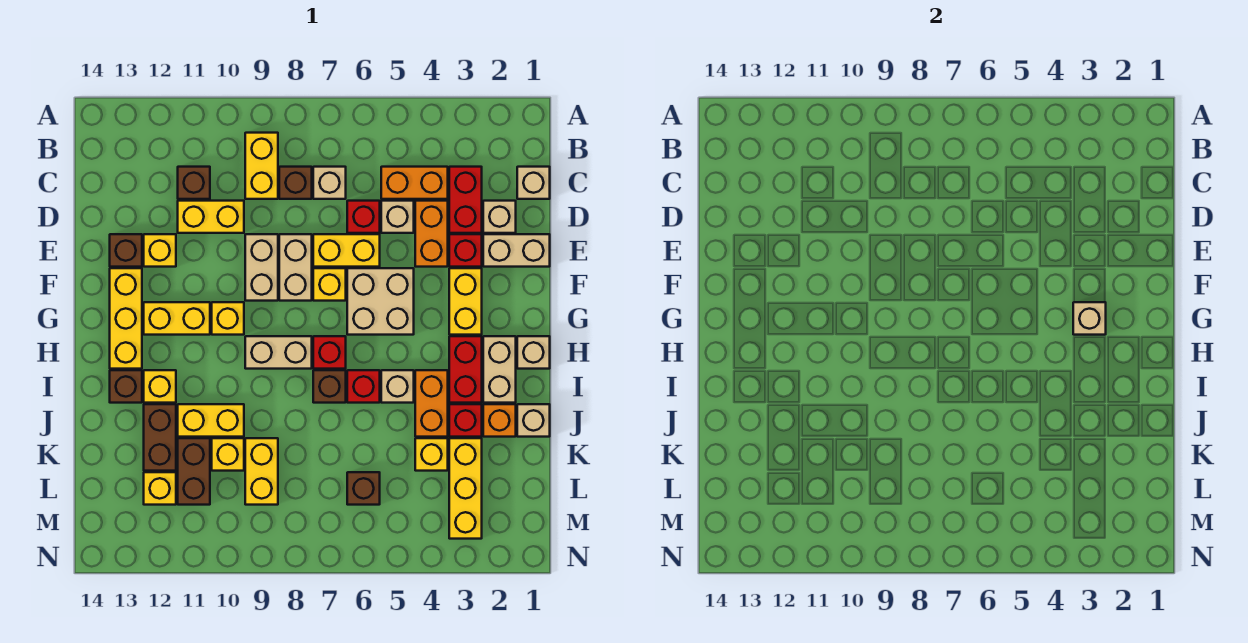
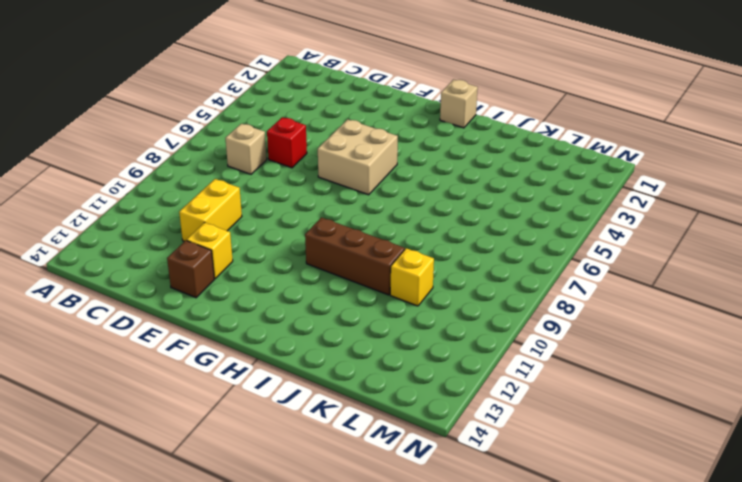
brown 1x3 brick [305,217,405,295] -> yellow 1x2 brick [178,404,244,437]
none -> yellow 1x2 brick [245,133,278,199]
none -> tan 1x1 brick [517,167,550,199]
none -> red 1x2 brick [449,167,482,233]
none -> orange 1x2 brick [381,167,448,199]

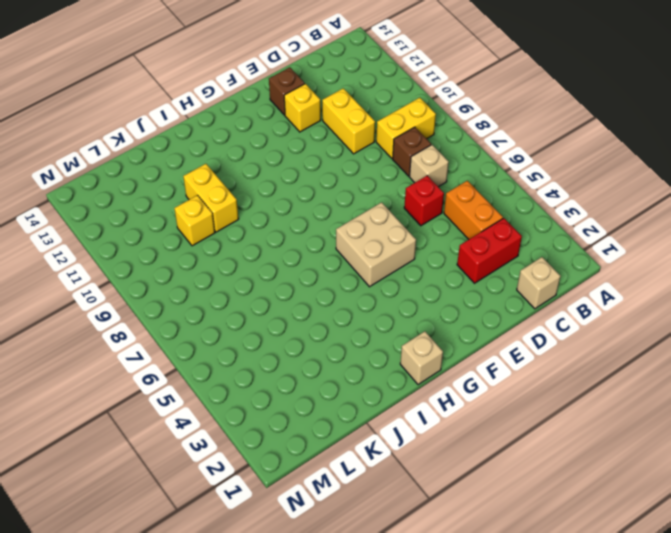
none -> brown 1x1 brick [178,167,210,199]
none -> tan 1x1 brick [483,201,516,233]
none -> orange 1x2 brick [415,201,448,267]
none -> tan 1x1 brick [381,201,414,233]

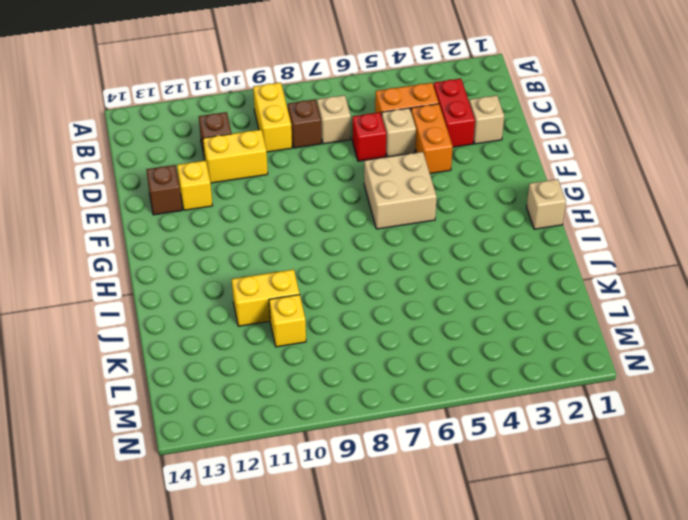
none -> tan 1x1 brick [517,167,550,199]
none -> tan 1x2 brick [483,234,550,267]
none -> red 1x1 brick [449,234,482,267]
none -> yellow 1x2 brick [313,234,380,267]

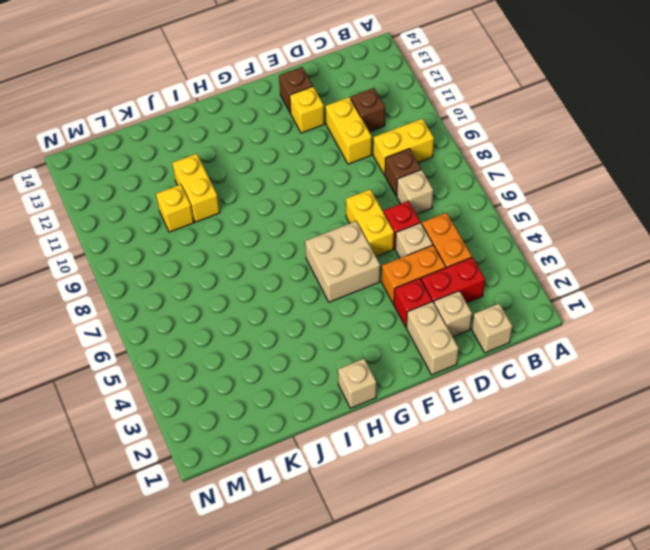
none -> tan 1x2 brick [279,234,312,301]
none -> tan 1x2 brick [245,234,278,301]
none -> yellow 1x2 brick [449,268,482,335]
none -> yellow 1x1 brick [313,268,346,301]

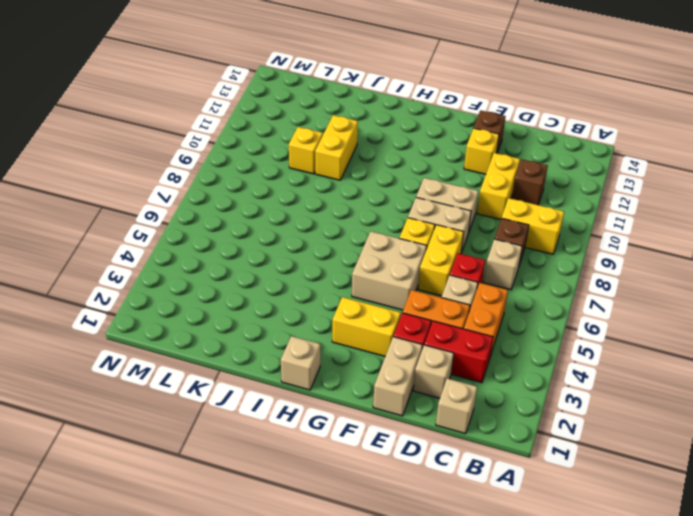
none -> yellow 1x3 brick [110,268,142,369]
none -> yellow 1x1 brick [212,302,244,335]
none -> yellow 1x2 brick [144,302,210,335]
none -> tan 1x2 brick [483,336,516,403]

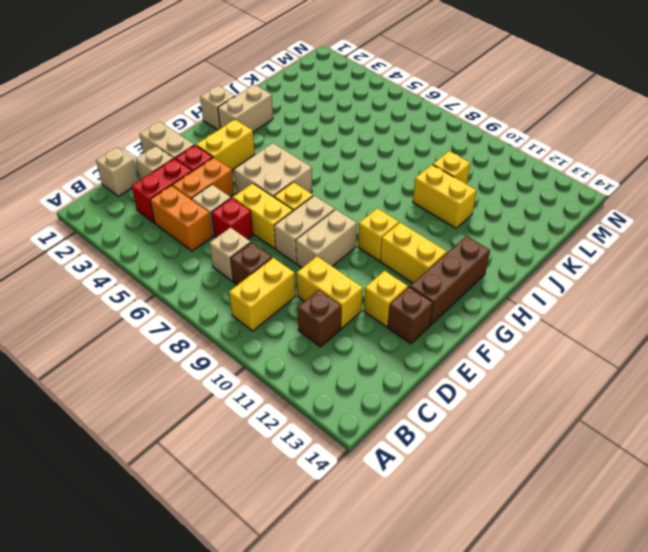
brown 1x3 brick [410,236,490,325] -> yellow 1x3 brick [110,268,142,369]
none -> red 1x2 brick [449,336,482,403]
none -> red 1x1 brick [313,336,346,369]
none -> tan 1x2 brick [245,336,312,369]
none -> orange 1x2 brick [415,370,448,437]

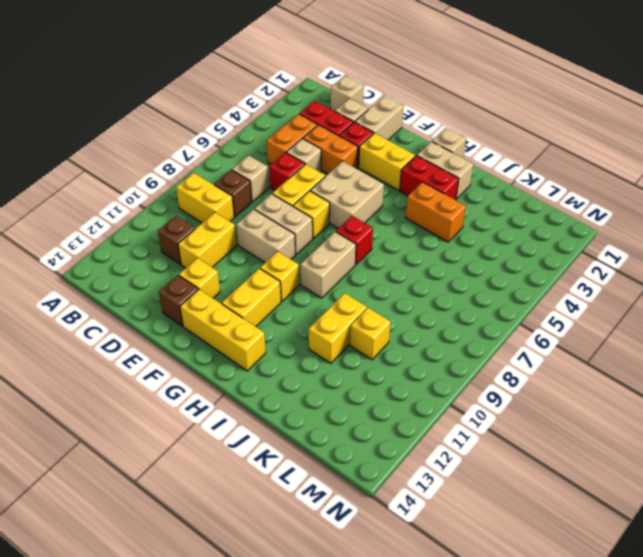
none -> tan 1x1 brick [381,370,414,403]
none -> red 1x1 brick [347,370,380,403]
none -> brown 1x1 brick [313,370,346,403]
none -> yellow 1x1 brick [144,370,176,403]

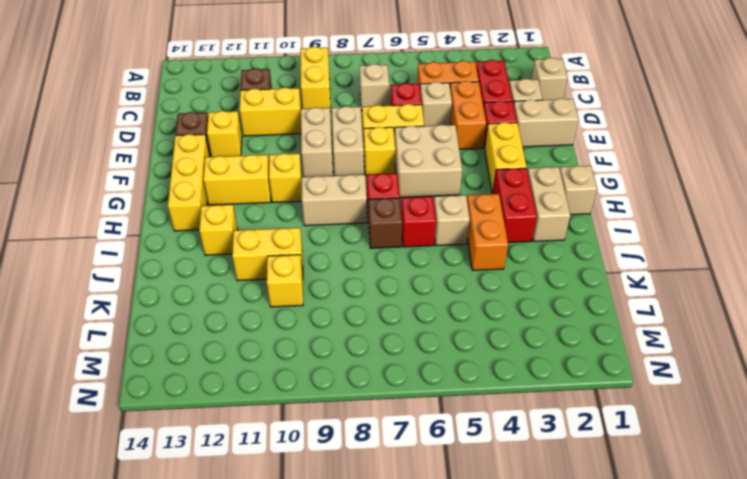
none -> brown 1x1 brick [279,167,312,199]
none -> brown 1x1 brick [110,370,142,403]
none -> tan 1x1 brick [517,404,550,437]
none -> orange 1x1 brick [483,404,516,437]

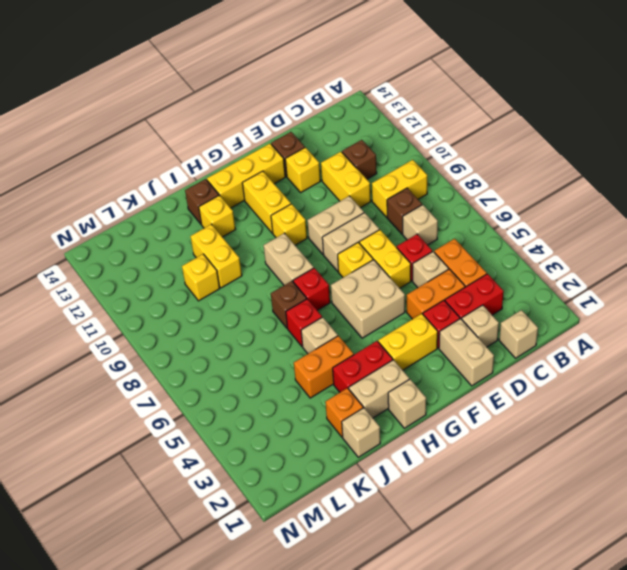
none -> red 1x1 brick [449,404,482,437]
none -> brown 1x2 brick [144,404,176,471]
none -> yellow 1x3 brick [449,438,482,539]
none -> yellow 1x1 brick [415,438,448,471]

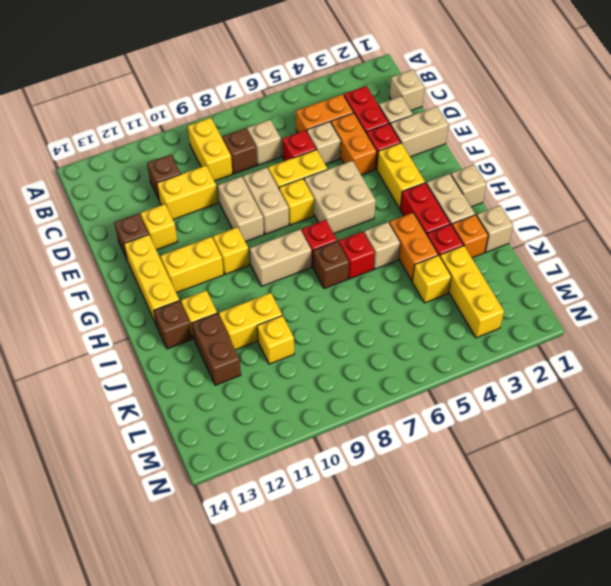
none -> yellow 1x2 brick [245,438,278,505]
none -> brown 1x2 brick [178,438,210,505]
none -> brown 1x1 brick [347,472,380,505]
none -> yellow 1x1 brick [144,472,176,505]

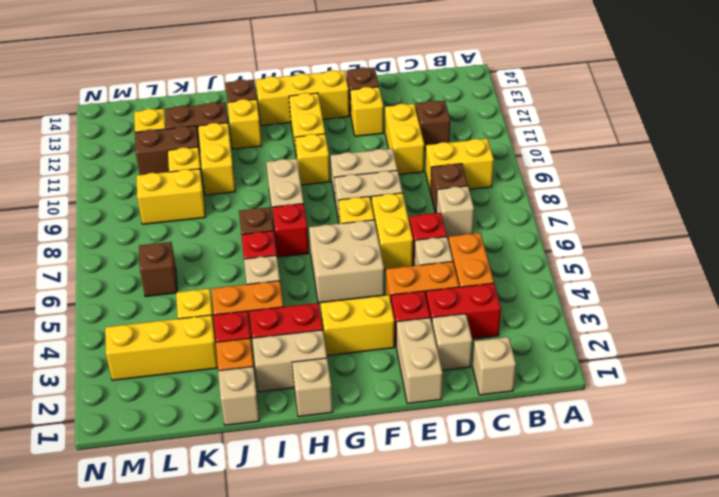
none -> tan 1x1 brick [1073,302,1106,335]

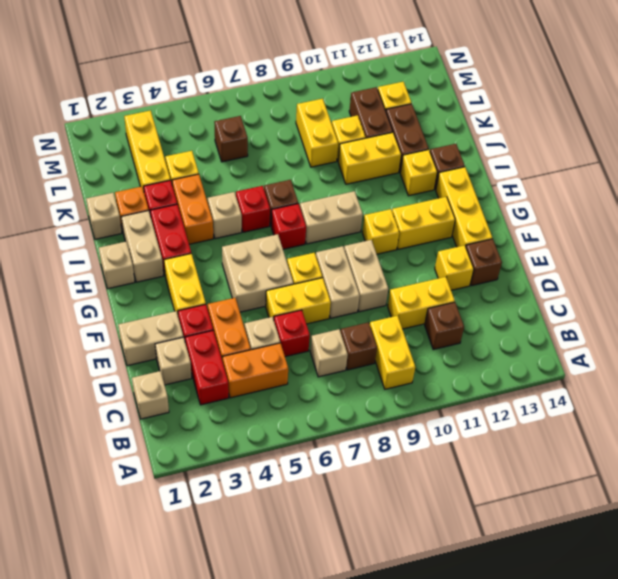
none -> tan 1x1 brick [1073,302,1106,335]

